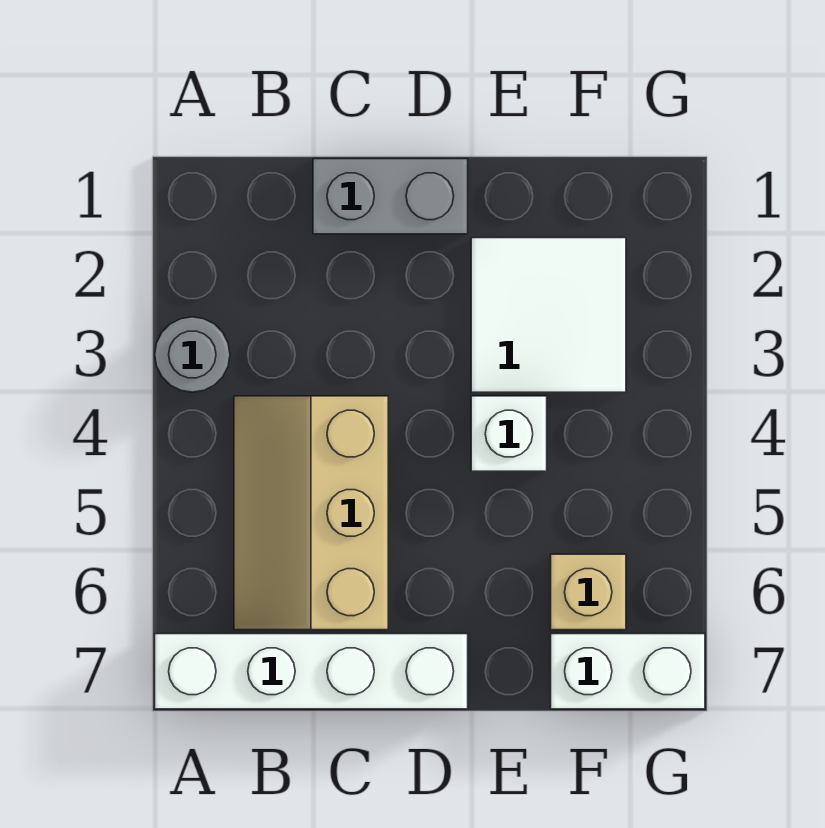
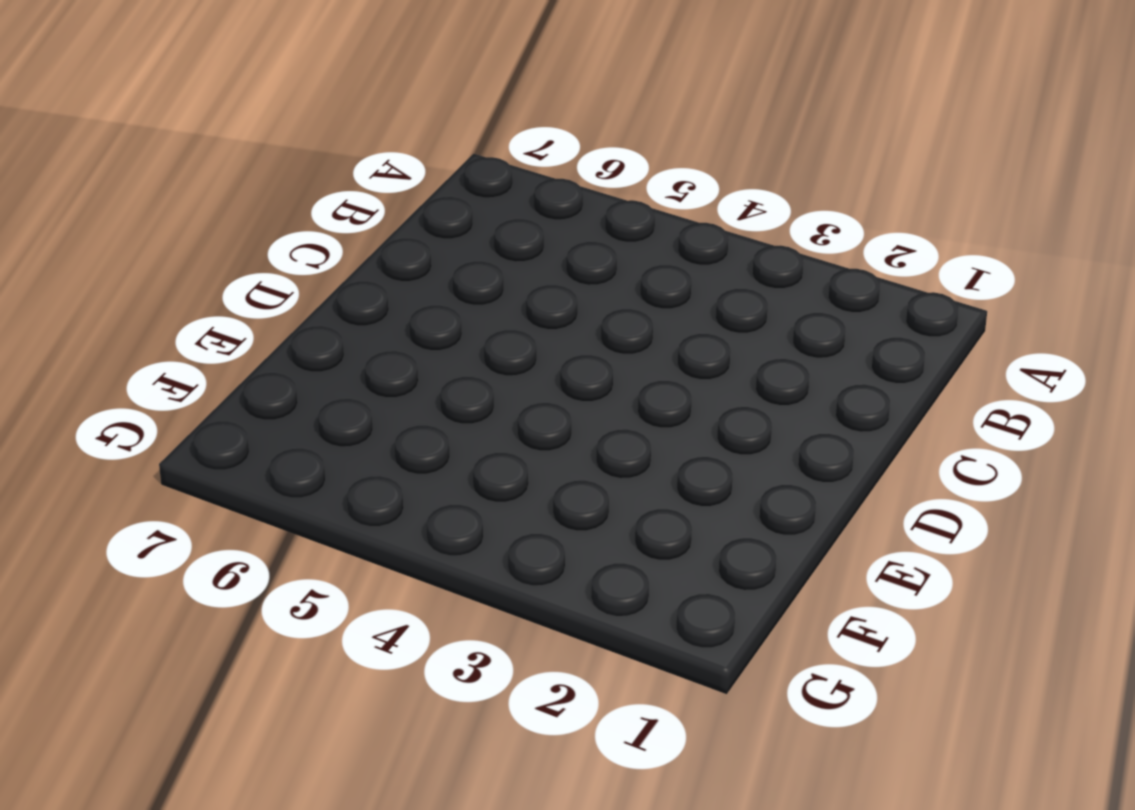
none -> grey 1x1 round brick [155,317,230,392]
none -> white 1x4 brick [155,634,468,709]

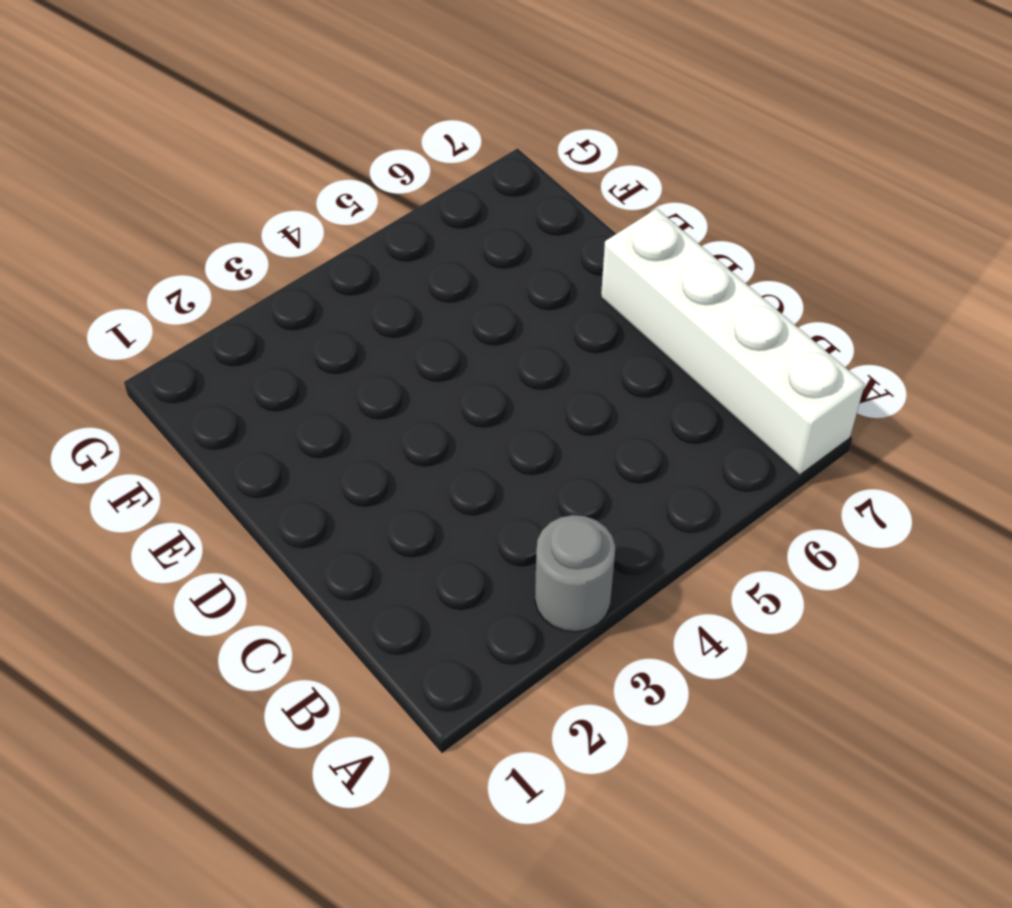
none -> tan 2x3 slope [234,396,388,630]
none -> grey 1x2 brick [313,159,468,234]

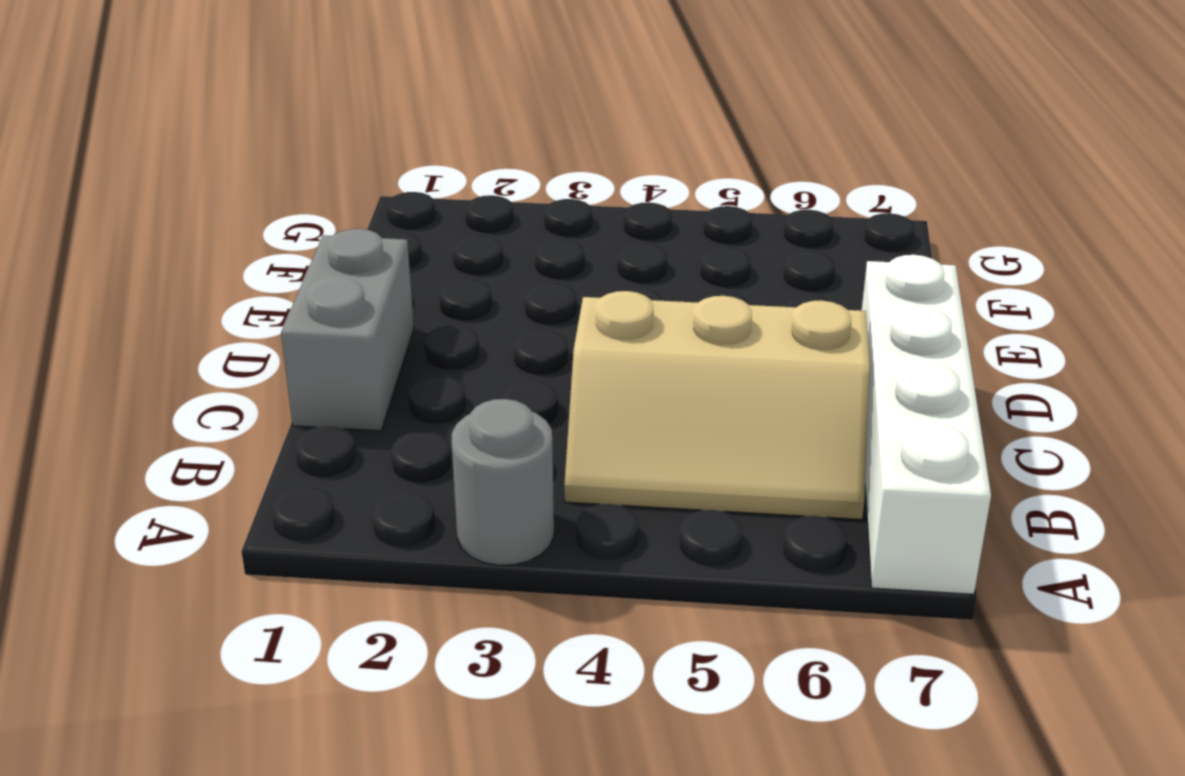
none -> white 2x2 tile [471,238,626,392]
none -> white 1x1 brick [471,396,547,471]

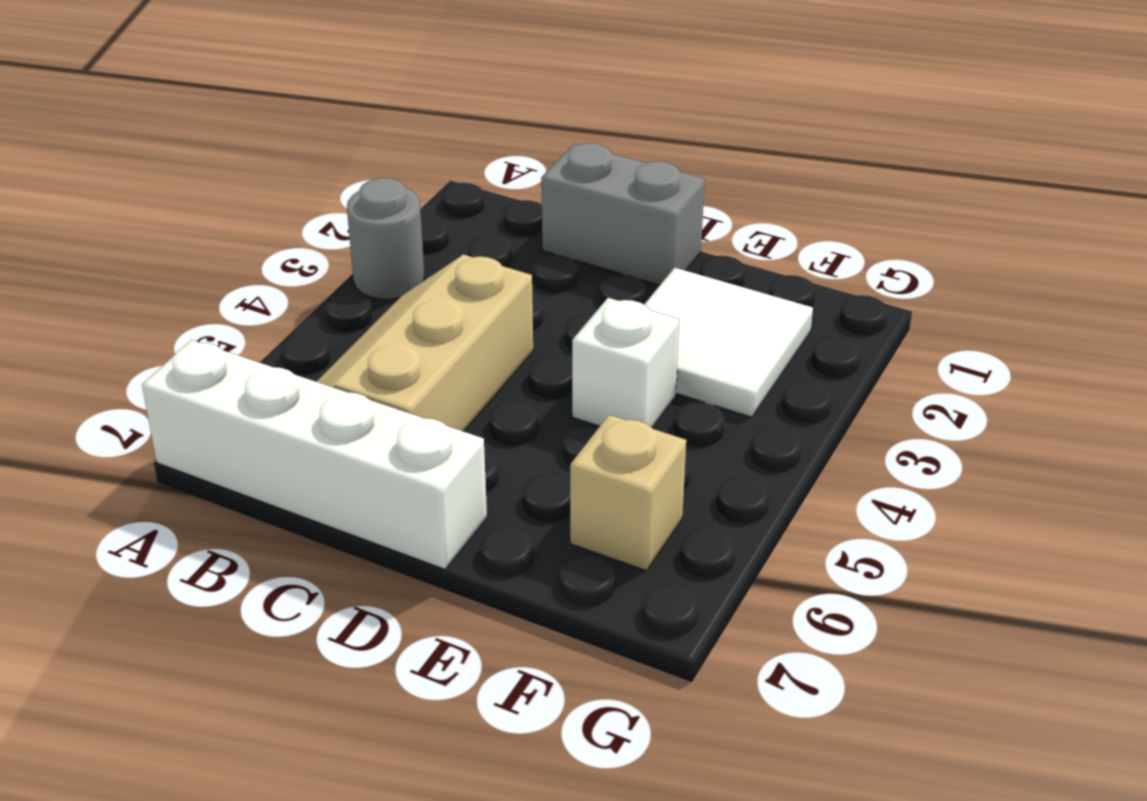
none -> white 1x2 brick [551,634,705,709]

